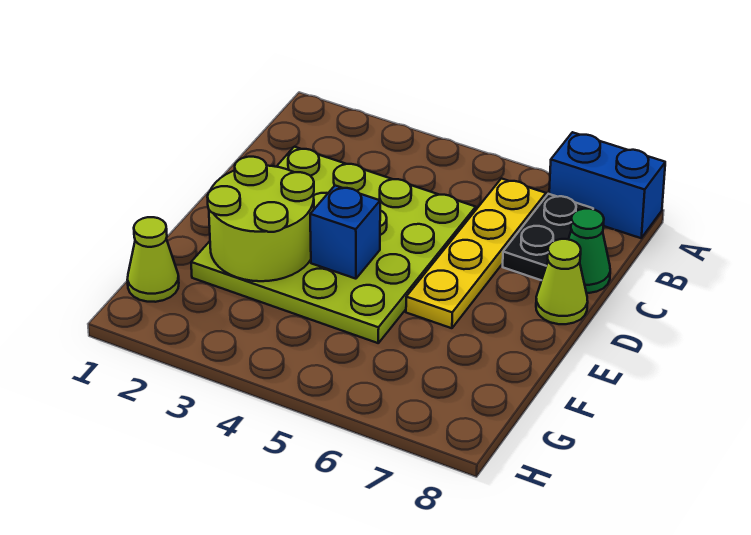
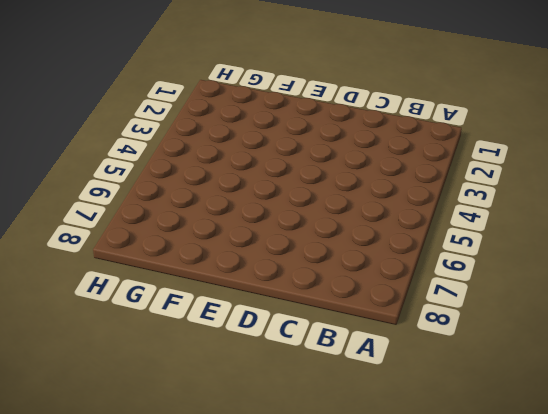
none -> blue 1x2 brick [549,132,665,238]
none -> yellow 1x4 plate [406,179,546,328]

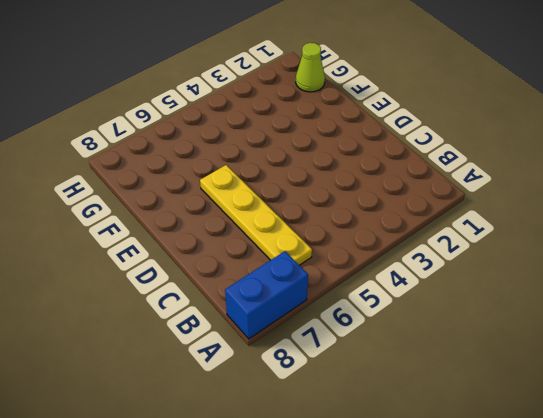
none -> black 1x2 plate [503,194,593,280]
none -> lime 4x4 plate [191,147,476,343]

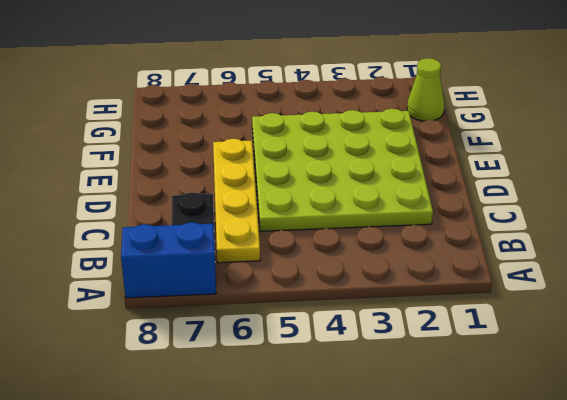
none -> green 1x1 cone [568,209,610,293]
none -> lime 1x1 cone [536,239,588,324]

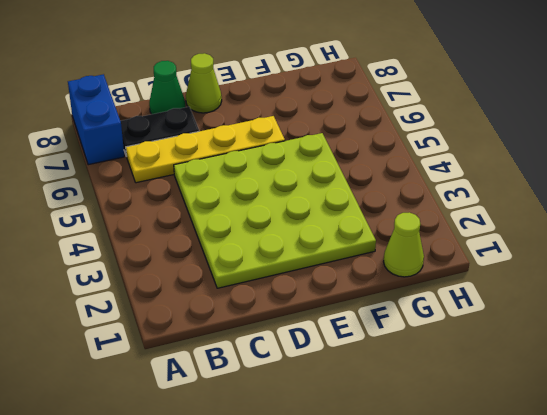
none -> lime 2x2 round brick [208,157,314,281]
none -> blue 1x1 brick [310,186,380,279]

